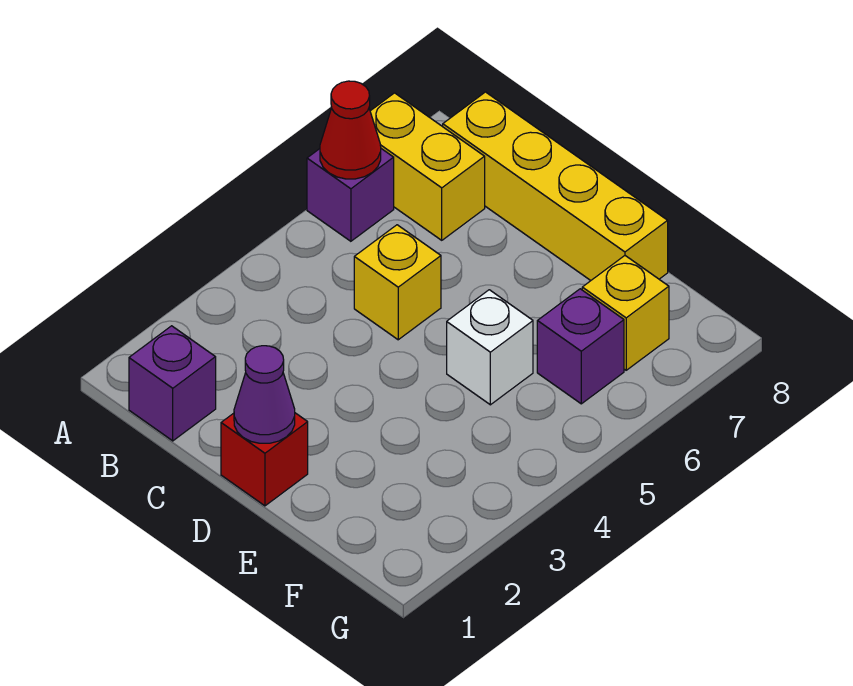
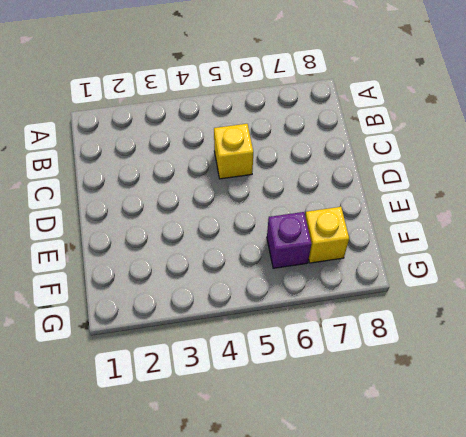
none -> purple 1x1 brick [307,149,394,241]
none -> yellow 1x2 brick [370,93,485,240]

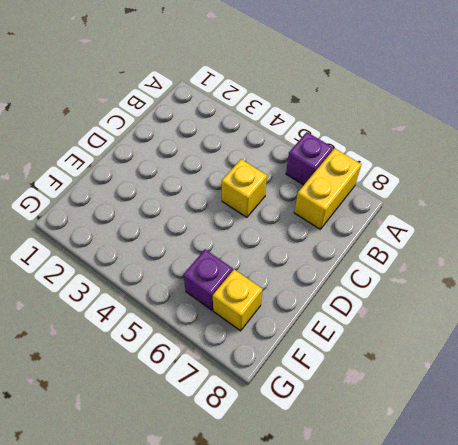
none -> purple 1x1 brick [129,326,216,441]
none -> yellow 1x4 brick [443,92,668,280]

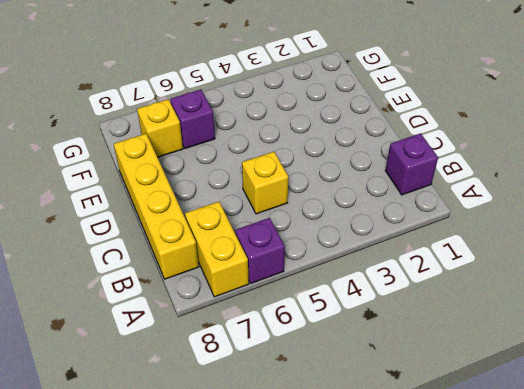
none -> red 1x1 brick [221,413,308,506]
none -> white 1x1 brick [447,290,533,405]

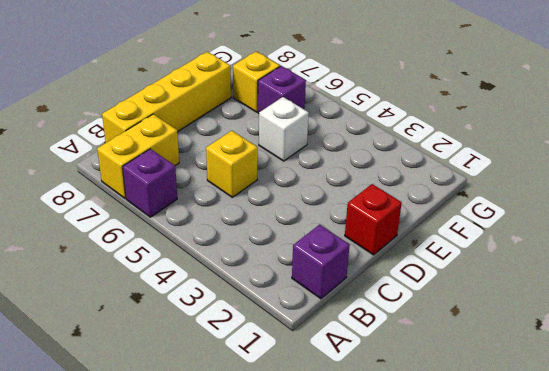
none -> red 1x1 cone [320,81,381,179]
none -> purple 1x1 cone [234,346,295,443]

